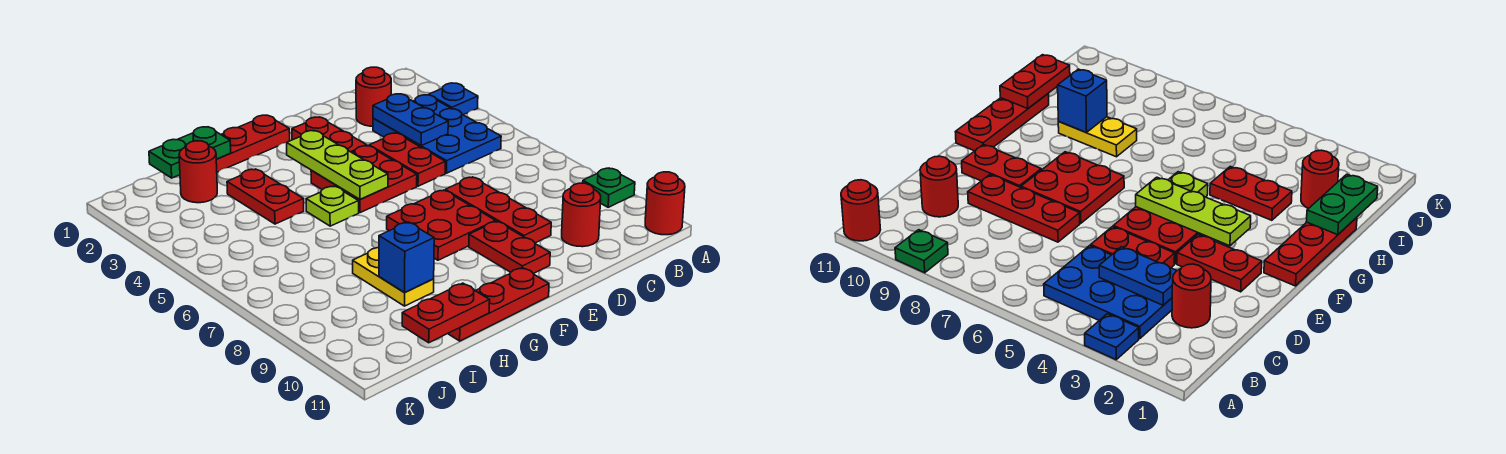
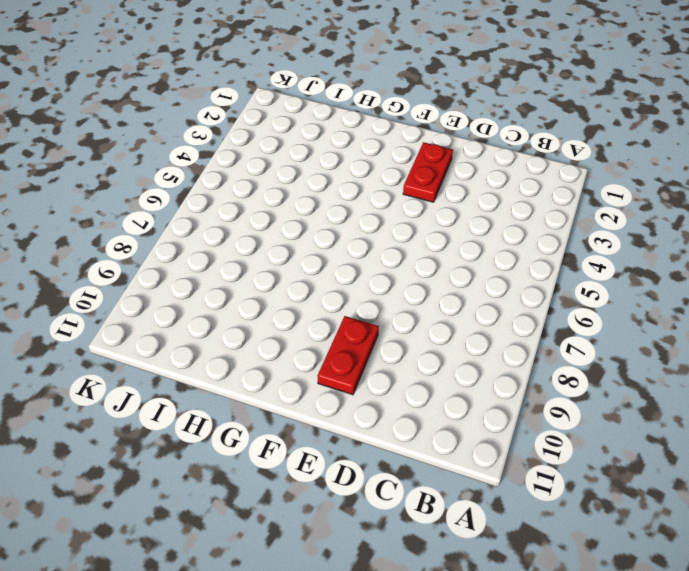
none -> blue 1x1 plate [429,83,478,115]
none -> green 1x1 plate [583,168,635,207]
none -> red 1x1 round brick [645,172,685,235]

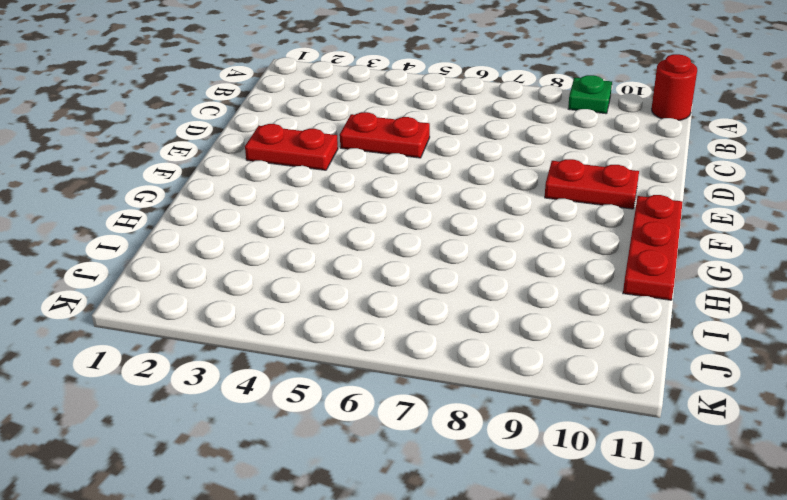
none -> blue 1x1 plate [429,83,478,115]
none -> blue 2x3 plate [373,95,501,173]
none -> red 1x1 round brick [356,67,391,126]

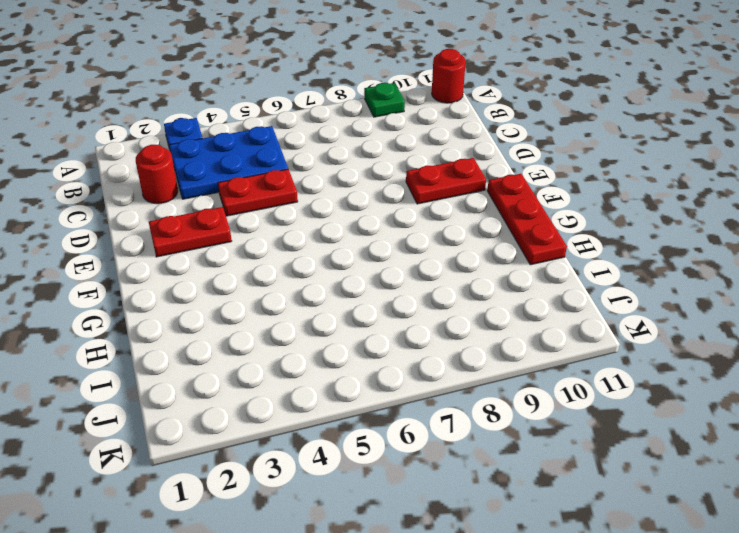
none -> red 1x1 round brick [562,183,601,247]
none -> red 1x3 plate [445,177,551,243]
none -> red 2x2 plate [311,146,417,213]

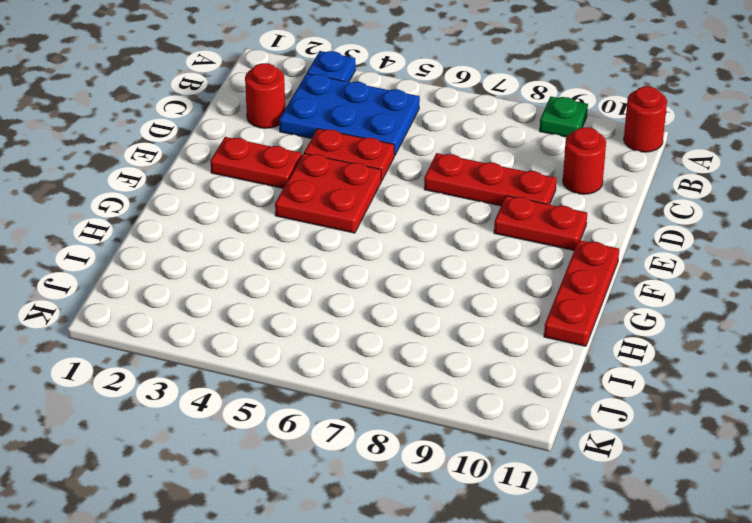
none -> red 2x2 plate [387,190,495,260]
none -> red 1x3 plate [216,115,290,172]
none -> lime 1x1 plate [306,186,359,226]

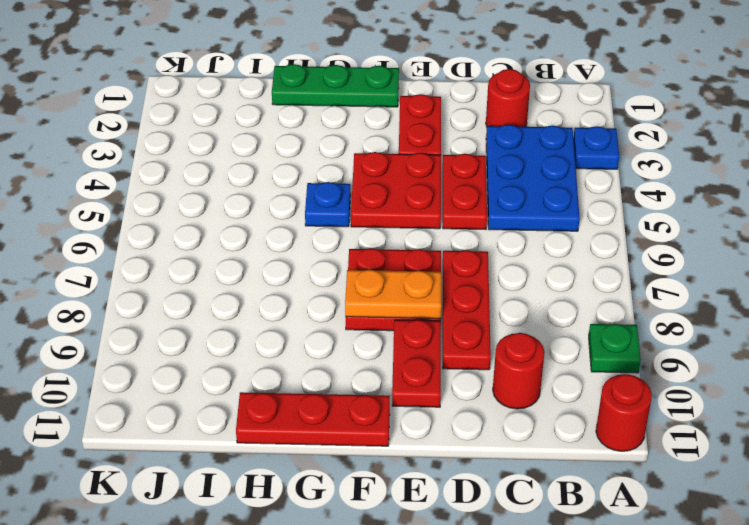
orange 1x2 plate [345,270,441,319] -> none
green 1x3 plate [272,64,399,107] -> red 1x3 plate [216,115,290,172]
blue 1x1 plate [305,182,351,227] -> lime 1x1 plate [306,186,359,226]
none -> red 1x2 plate [227,169,304,224]
none -> yellow 1x2 plate [353,248,434,306]
none -> red 1x1 round brick [179,141,217,203]

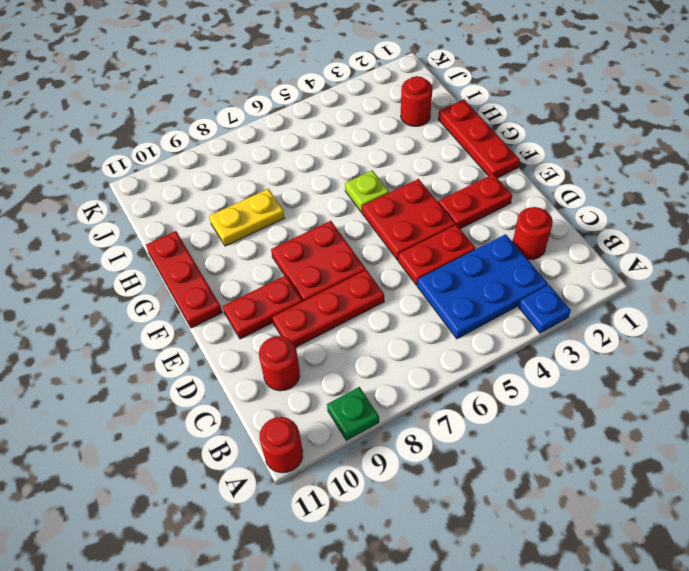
none -> red 1x2 plate [227,169,304,224]
none -> blue 1x2 plate [373,94,448,146]
none -> lime 1x3 plate [287,131,388,199]

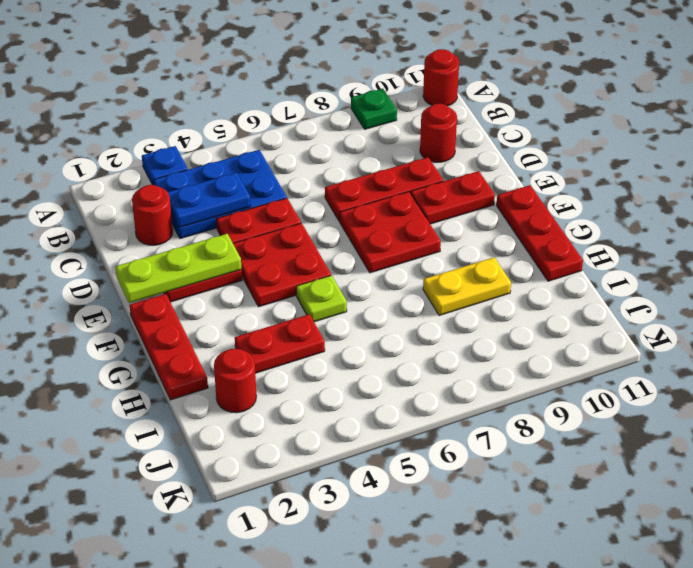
lime 1x3 plate [115,234,242,303] -> lime 1x3 plate moved to [287,131,388,199]
none -> green 1x2 plate [149,127,231,178]
none -> blue 1x1 brick [379,222,434,293]
none -> red 1x2 plate [402,283,490,343]

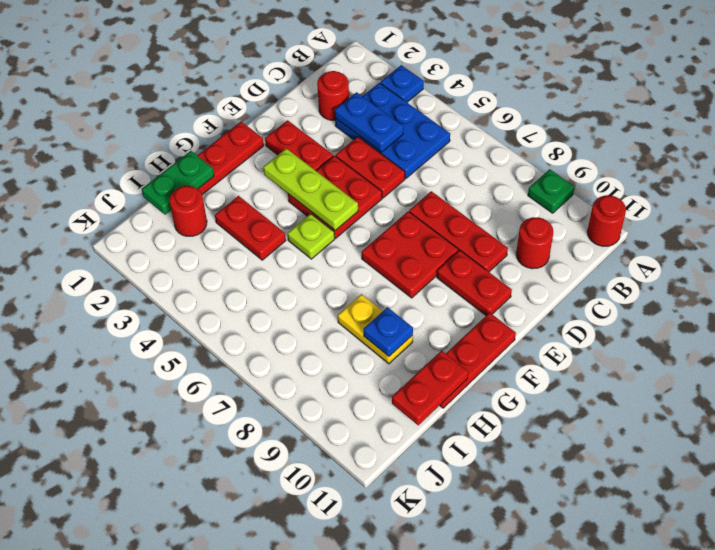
blue 1x1 plate [364,307,413,356] -> blue 1x1 brick [379,222,434,293]

